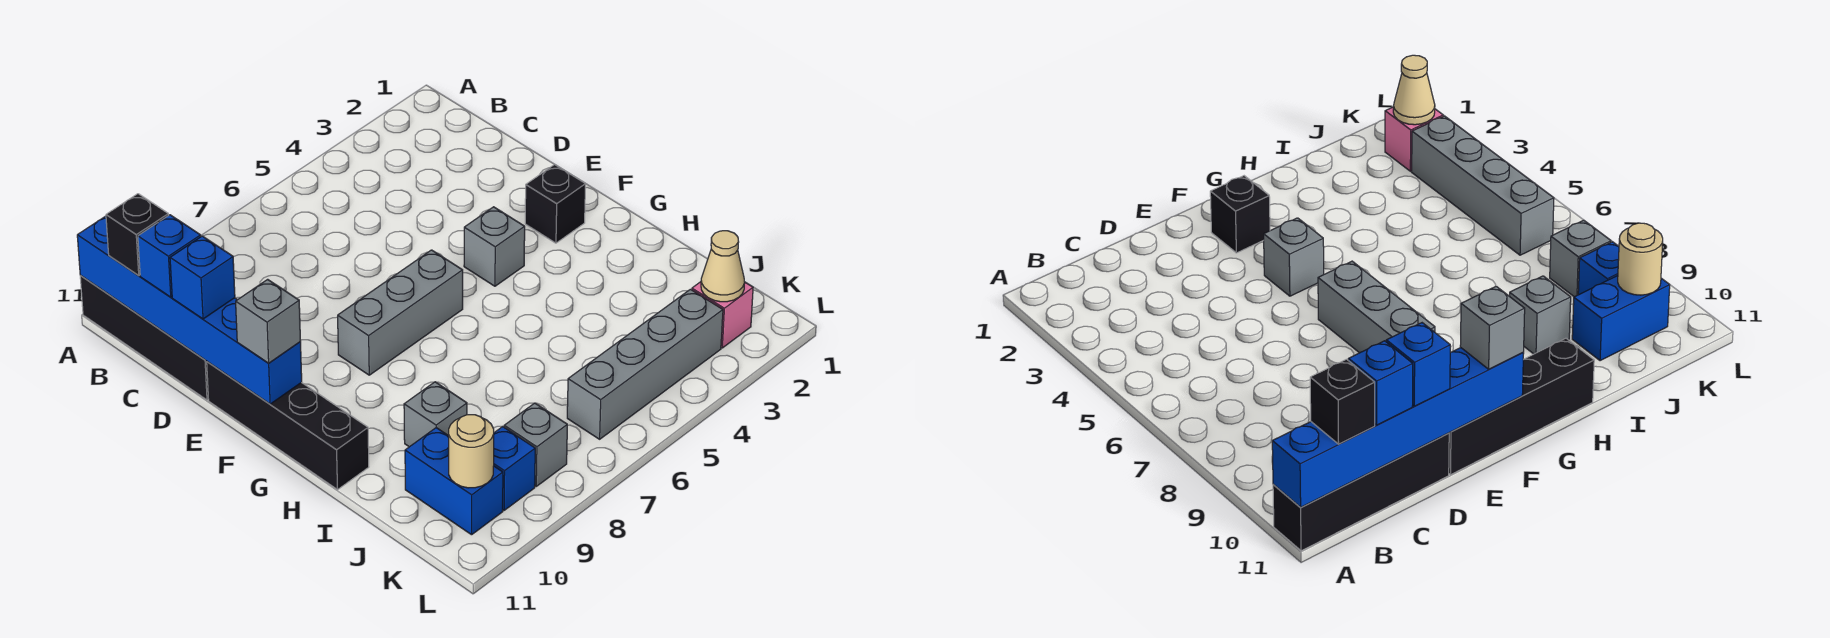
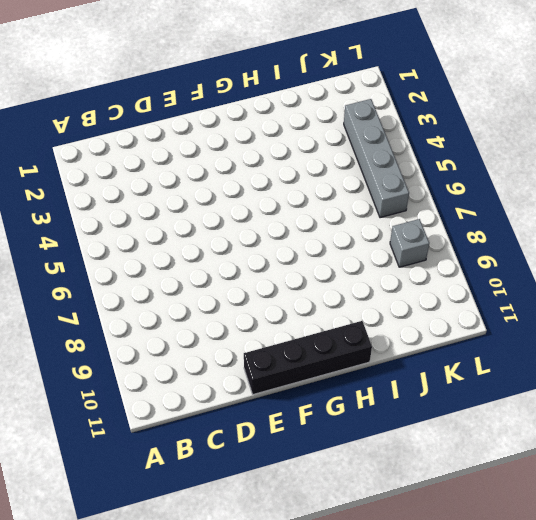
none -> black 1x4 brick [80,276,208,400]
none -> black 1x1 brick [525,164,586,243]
none -> grey 1x1 brick [464,207,525,286]

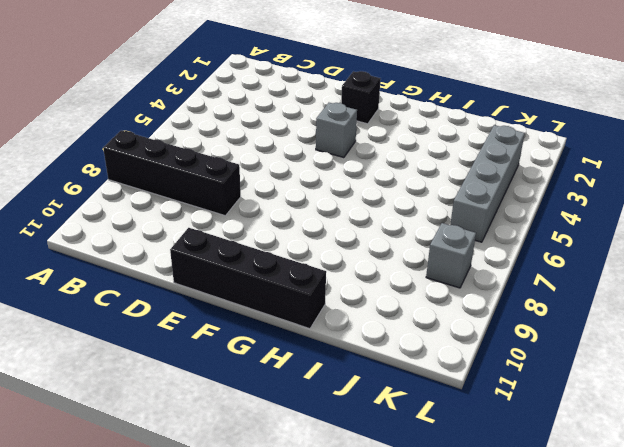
black 1x4 brick [103,130,241,216] -> black 1x4 brick moved to [80,276,208,400]
none -> grey 1x3 brick [338,250,463,375]
none -> grey 1x1 brick [404,382,467,447]
none -> blue 1x2 brick [405,428,503,535]

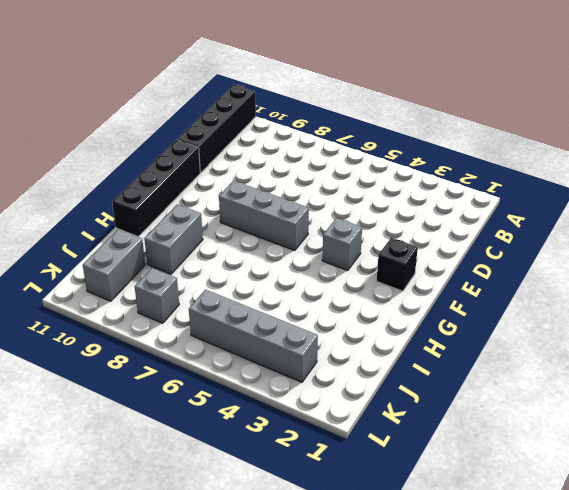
grey 1x2 brick [144,204,203,274] -> grey 1x1 brick [404,382,467,447]
grey 1x2 brick [83,229,145,301] -> blue 1x2 brick [405,428,503,535]
none -> pink 1x1 brick [692,282,753,348]
none -> blue 1x1 brick [494,427,535,510]
none -> blue 1x6 brick [77,216,302,404]

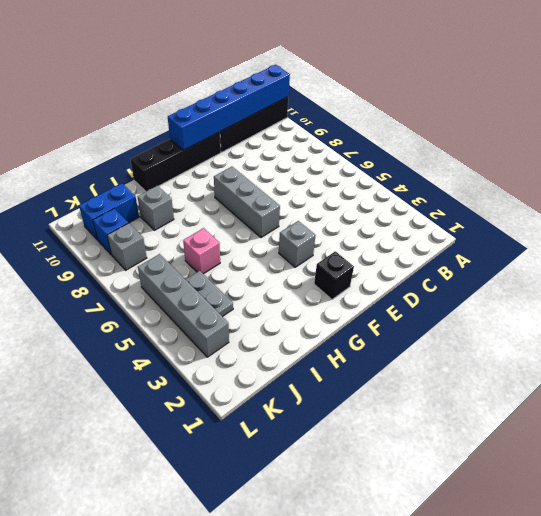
pink 1x1 brick [183,228,220,274] -> pink 1x1 brick moved to [692,282,753,348]
grey 1x2 plate [185,271,233,317] -> none
none -> tan 1x1 cone [701,231,745,302]
none -> tan 1x1 round brick [449,415,494,488]
none -> black 1x1 brick [106,194,168,276]

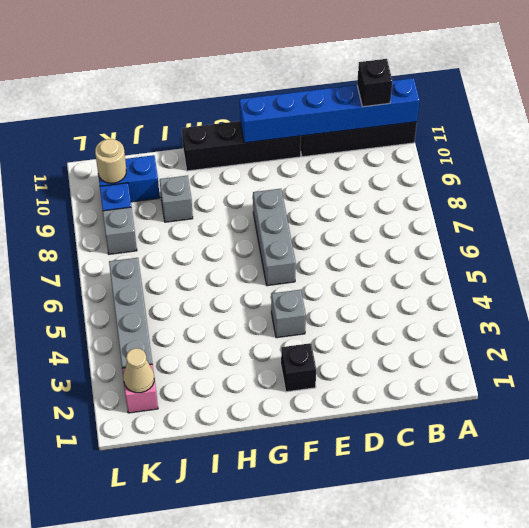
none -> blue 1x1 brick [138,215,201,297]
none -> blue 1x1 brick [170,236,235,319]
none -> grey 1x1 brick [236,279,300,363]

